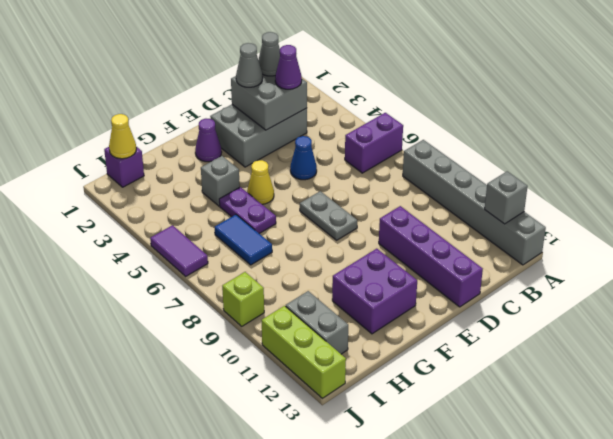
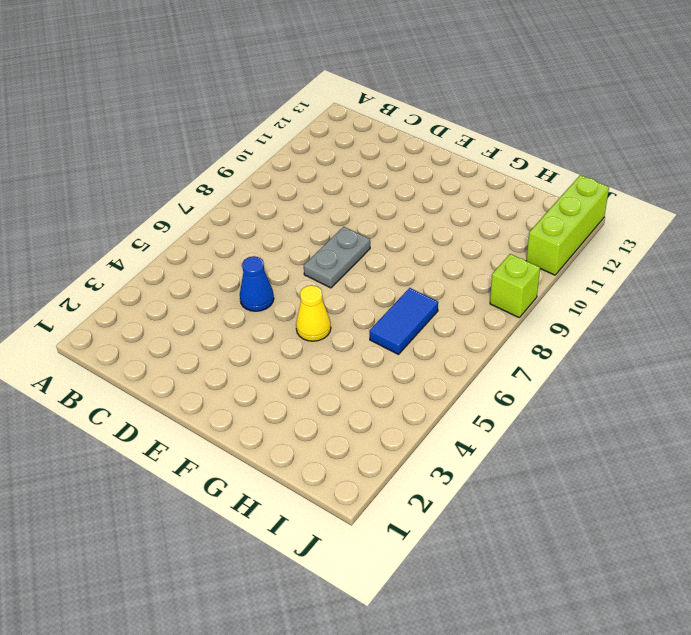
none -> purple 1x2 brick [345,113,403,173]
none -> grey 1x6 brick [403,140,546,265]
none -> grey 2x3 brick [210,105,307,167]

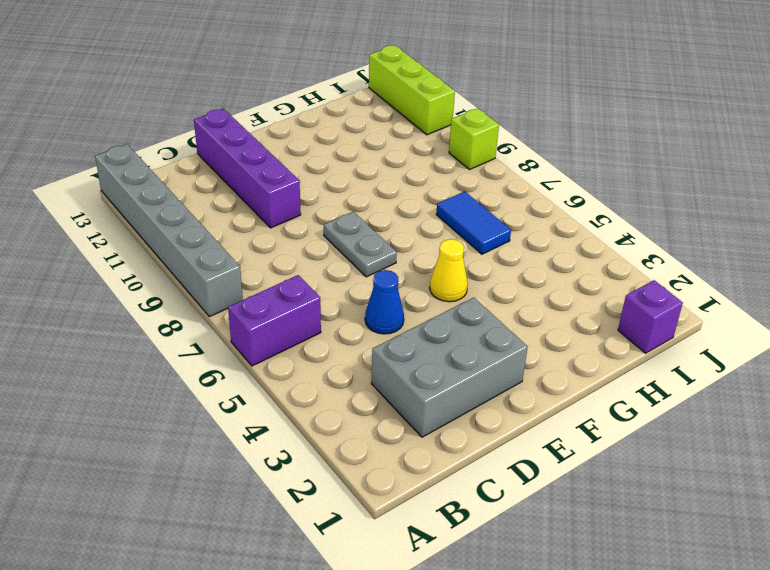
none -> purple 1x1 cone [195,119,222,162]
none -> purple 2x2 brick [332,249,417,334]
none -> grey 1x1 brick [201,156,240,206]

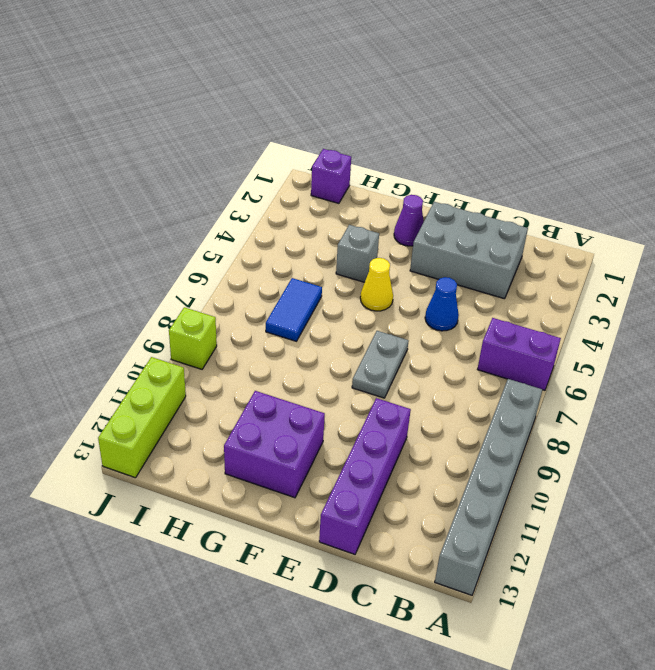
none -> purple 1x2 plate [219,187,276,234]
none -> grey 1x2 brick [286,291,348,354]
none -> purple 1x2 tile [150,225,208,276]

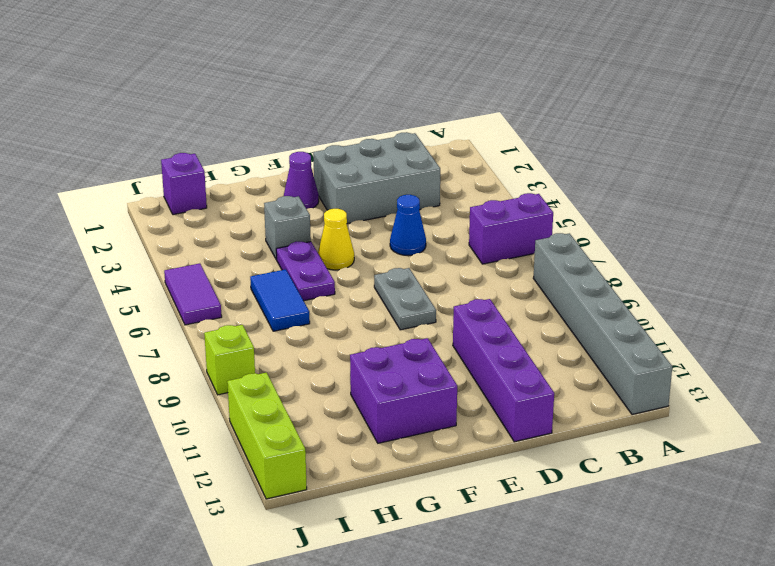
none -> grey 1x2 brick [286,291,348,354]
none -> grey 1x1 brick [485,171,528,224]
none -> grey 2x2 brick [231,74,307,130]

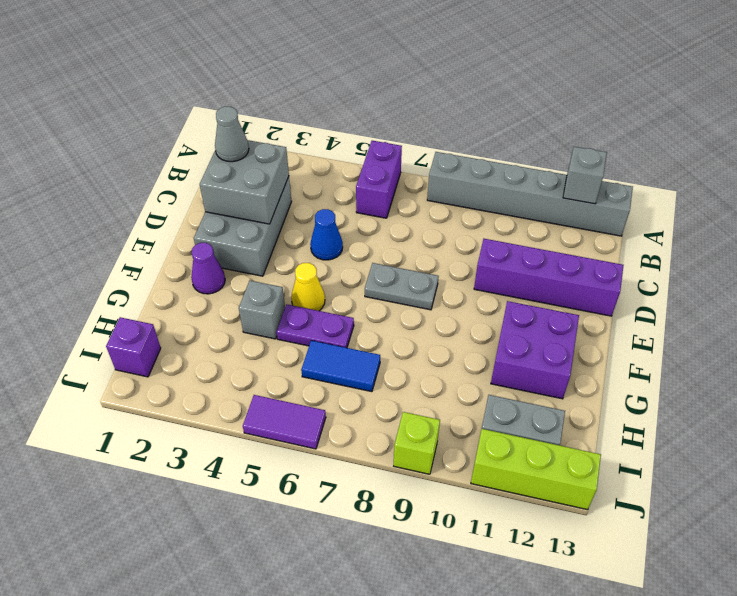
none -> yellow 1x1 cone [109,114,136,159]
none -> purple 1x1 cone [275,45,302,89]
none -> grey 1x1 cone [236,43,263,87]

